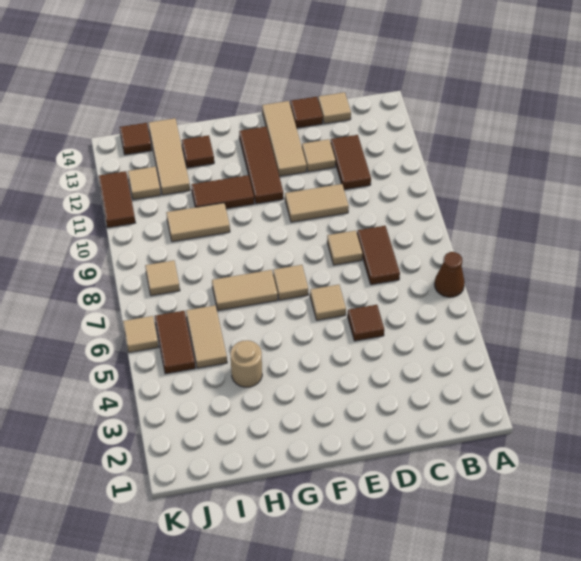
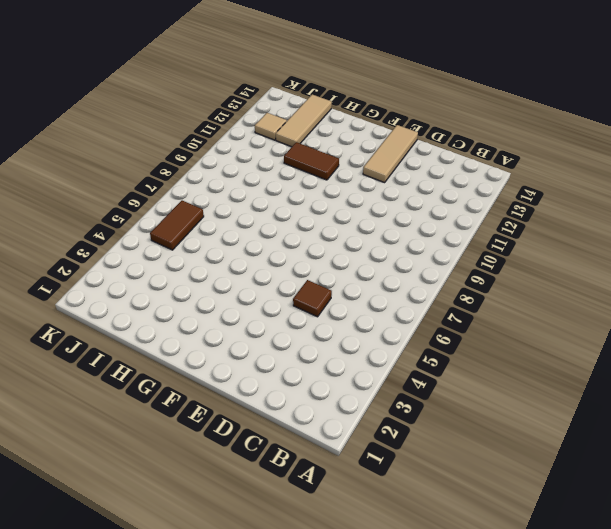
none -> brown 1x1 cone [434,252,465,297]
none -> brown 1x2 tile [357,226,400,285]
none -> brown 1x2 tile [331,135,371,190]

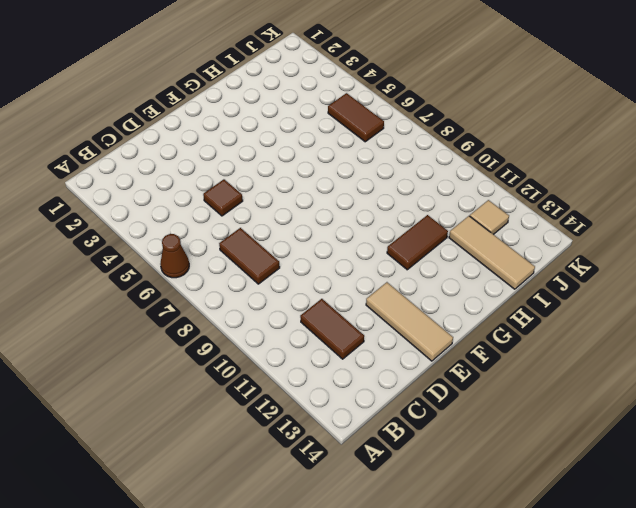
none -> tan 1x1 tile [318,92,351,124]
none -> tan 1x1 tile [327,231,362,265]
none -> tan 1x2 tile [285,184,349,222]

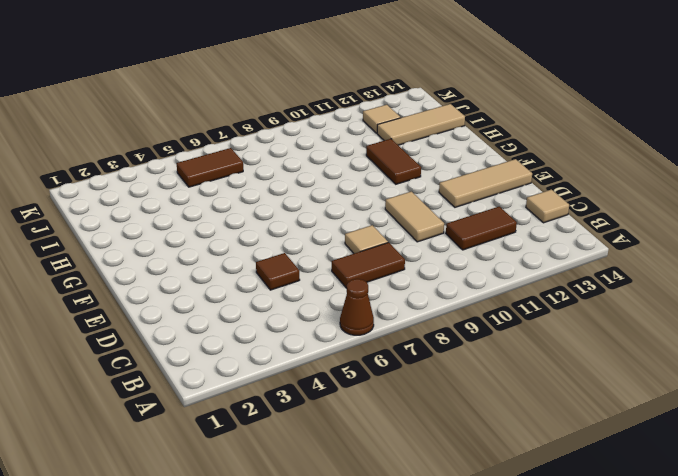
none -> tan 1x1 tile [302,139,335,172]
none -> brown 1x1 tile [290,97,323,128]
none -> tan 1x1 tile [310,285,346,320]

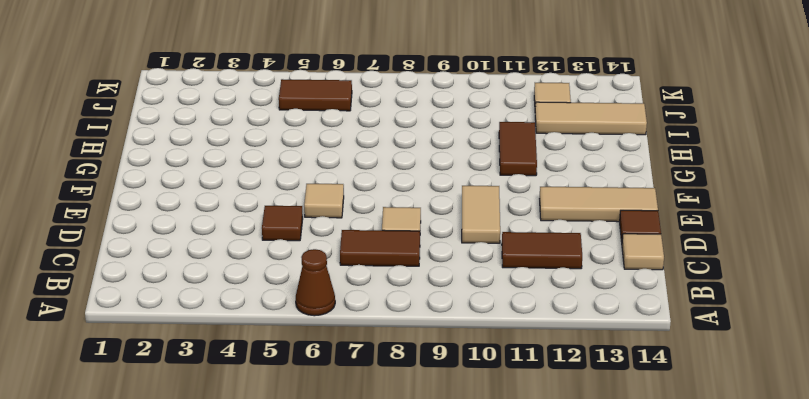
none -> tan 1x1 tile [302,139,335,172]
none -> tan 1x1 tile [273,265,308,300]
none -> brown 1x3 tile [239,127,283,204]

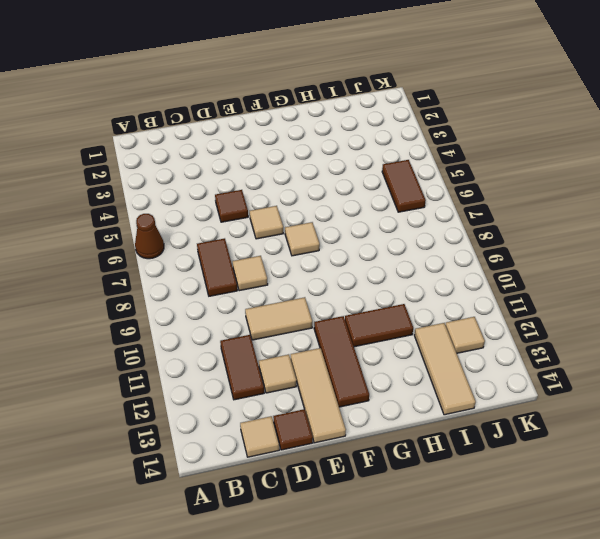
none -> tan 1x2 tile [212,270,278,311]
none -> tan 1x1 round brick [230,340,262,387]
none -> tan 1x2 tile [166,203,230,242]

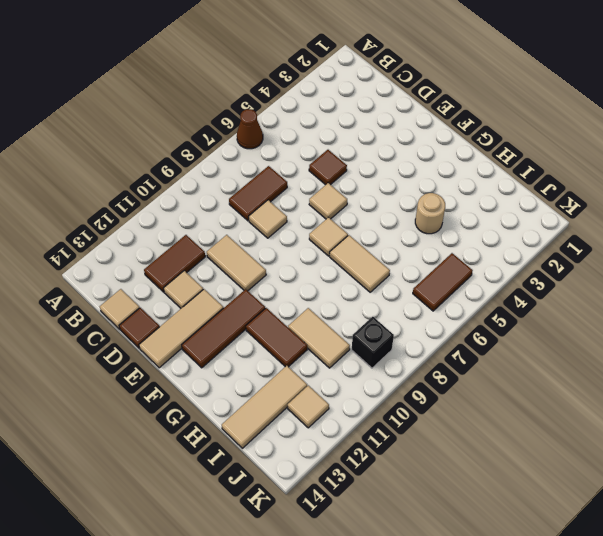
black 1x1 brick [352,317,394,368] -> none
none -> brown 1x1 tile [182,135,214,168]
none -> tan 1x2 tile [186,305,227,368]
none -> tan 1x1 tile [145,260,180,296]

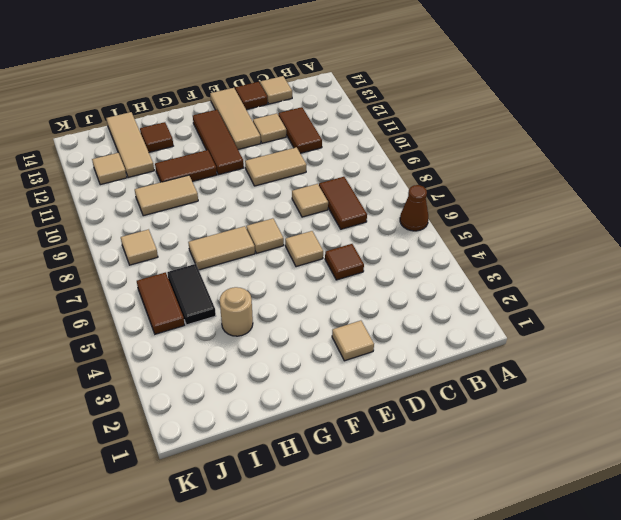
tan 1x1 tile [332,321,374,361] -> tan 1x1 tile moved to [123,316,158,353]
black 1x2 tile [167,264,216,325] -> tan 1x2 tile [186,305,227,368]
none -> brown 1x1 tile [120,123,152,155]
none -> brown 1x2 tile [98,171,135,228]

